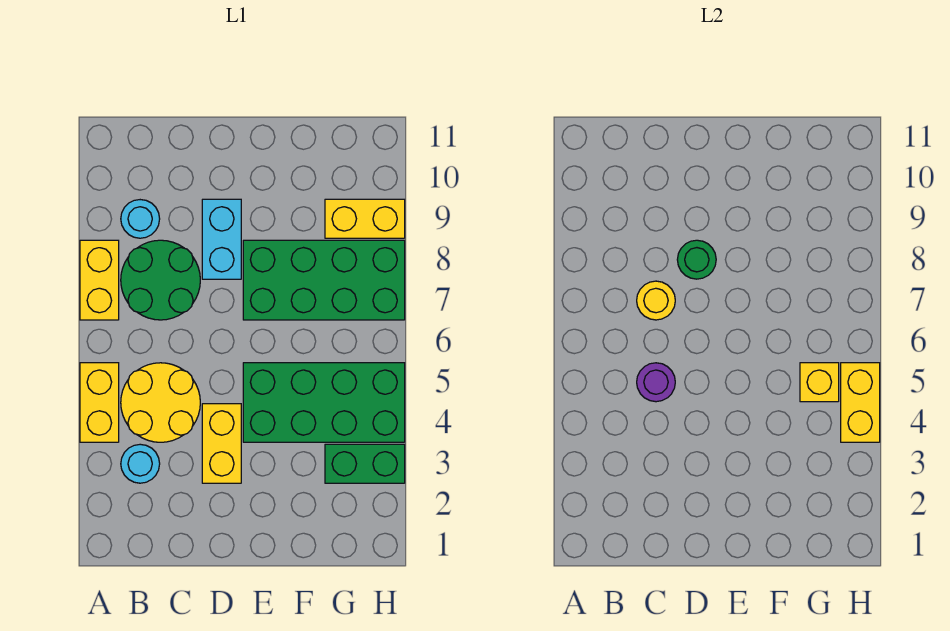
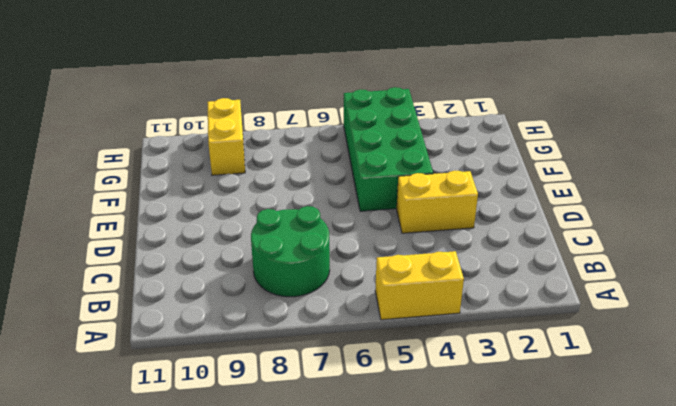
none -> yellow 1x2 brick [80,240,119,320]
none -> cyan 1x1 round brick [121,444,160,483]
none -> yellow 2x2 round brick [121,363,200,442]

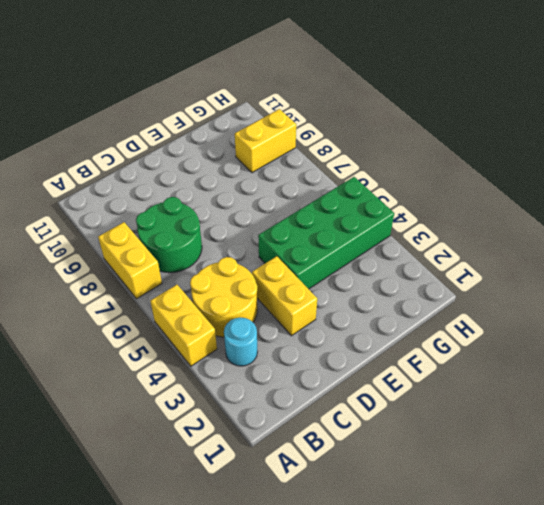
none -> cyan 1x1 round brick [121,200,160,238]
none -> cyan 1x2 brick [202,199,241,279]
none -> green 2x4 brick [243,240,405,320]

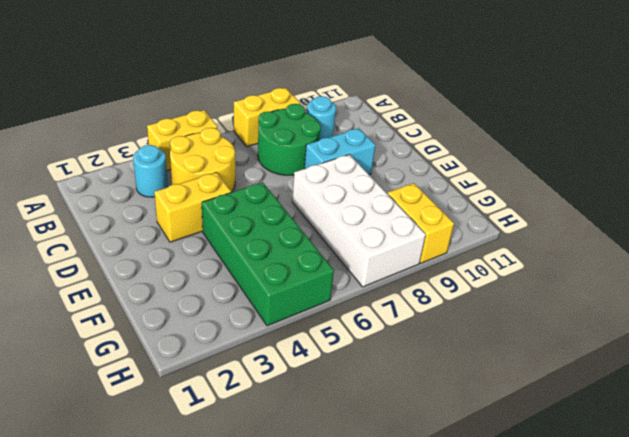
white 2x4 brick [292,154,426,287] -> green 2x4 brick [243,240,405,320]
none -> green 1x2 brick [325,444,405,483]
none -> purple 1x1 round brick [637,363,675,402]
none -> yellow 1x1 round brick [637,281,675,320]

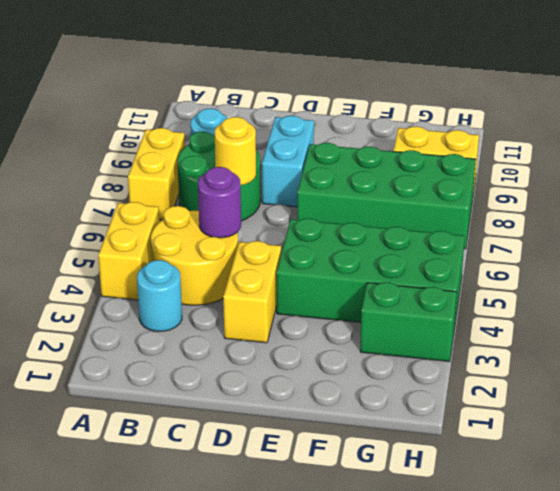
none -> green 1x1 round brick [677,240,716,279]
none -> yellow 1x1 brick [800,363,839,402]
none -> yellow 1x2 brick [841,363,880,442]

